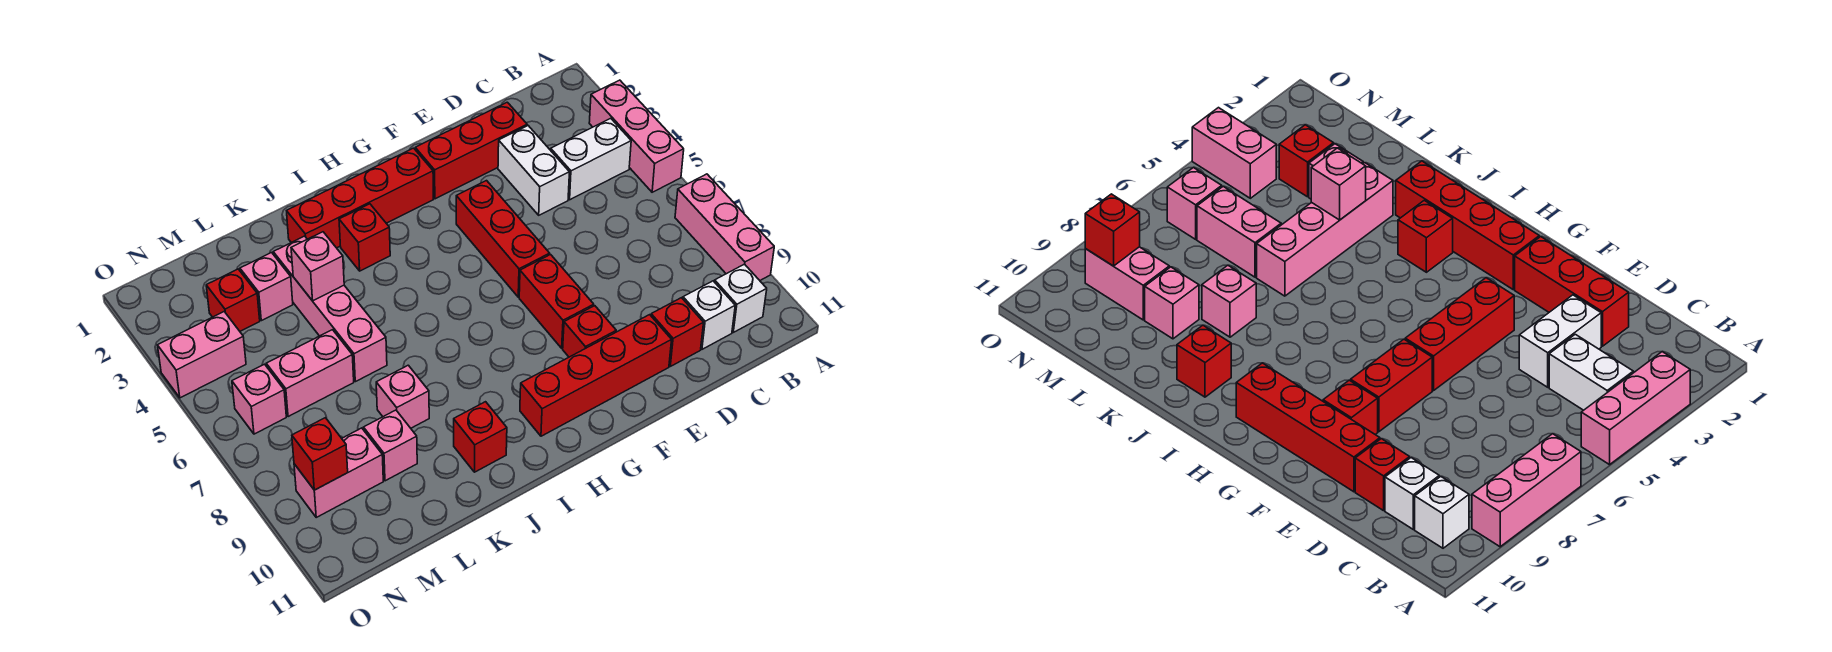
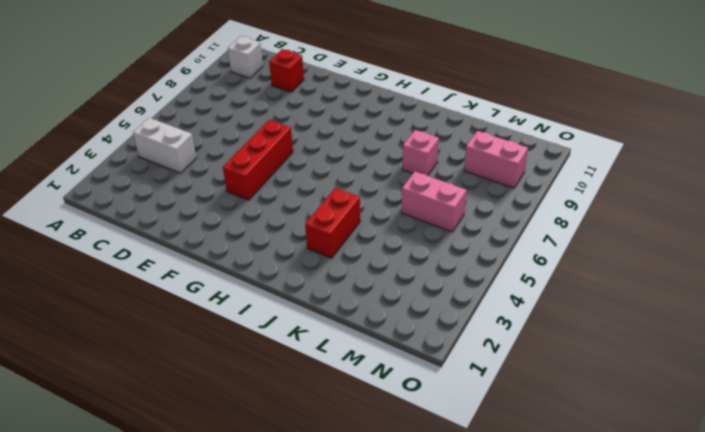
red 1x2 brick [305,188,360,258] -> red 1x2 brick moved to [519,255,594,348]
none -> pink 1x3 brick [589,80,684,192]
none -> pink 1x3 brick [675,174,774,280]
none -> white 1x1 brick [683,281,735,349]

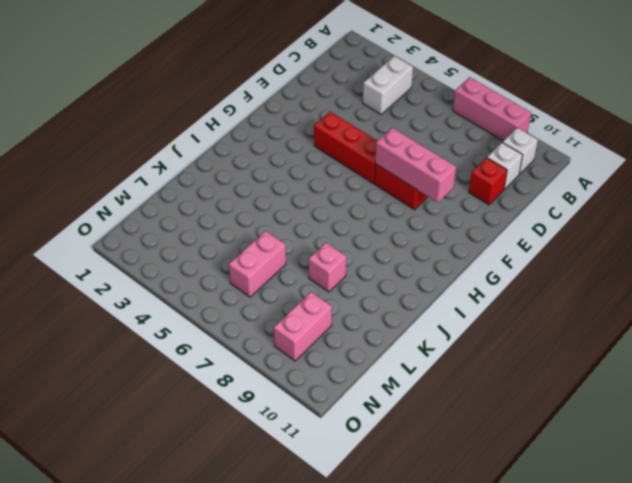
pink 1x3 brick [375,128,456,203] -> pink 1x3 brick moved to [589,80,684,192]
none -> red 1x3 brick [415,102,527,199]
none -> white 1x2 brick [498,126,569,215]
none -> red 1x4 brick [520,315,672,436]

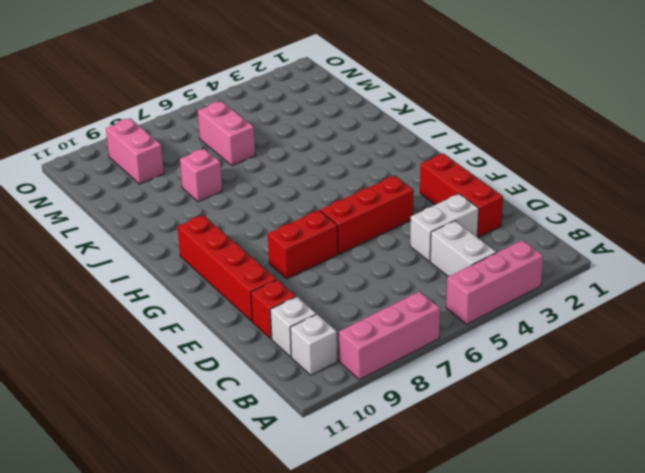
none -> red 1x1 brick [563,306,616,357]
none -> red 1x4 brick [287,148,433,248]
none -> red 1x1 brick [339,204,390,271]

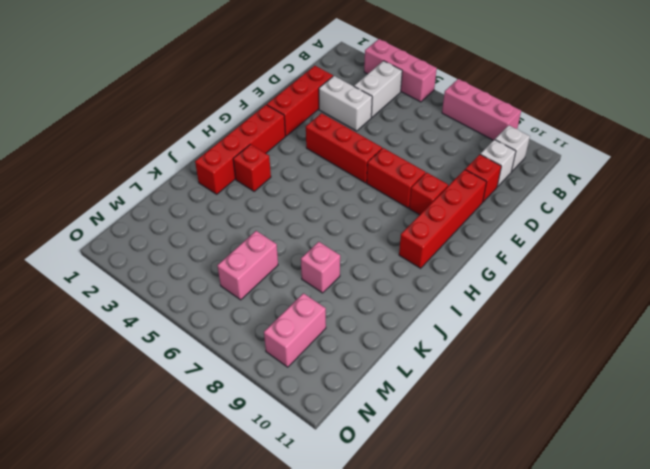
none -> red 1x1 brick [454,402,507,472]
none -> pink 1x4 brick [273,236,387,382]
none -> pink 1x1 brick [240,253,293,321]

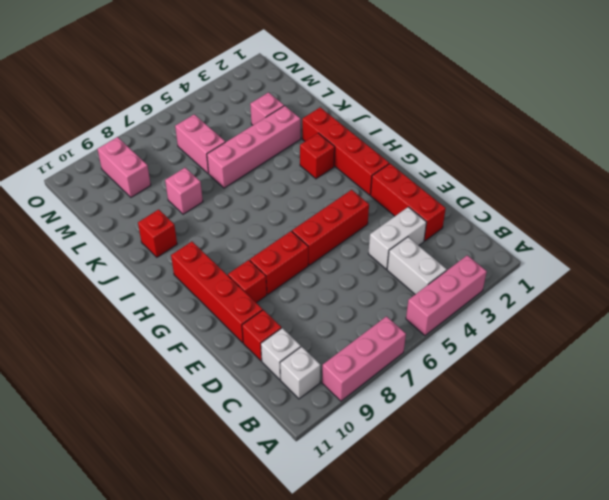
none -> pink 1x1 brick [364,410,417,481]
none -> red 1x1 brick [206,269,260,331]
none -> pink 1x2 brick [158,312,246,398]

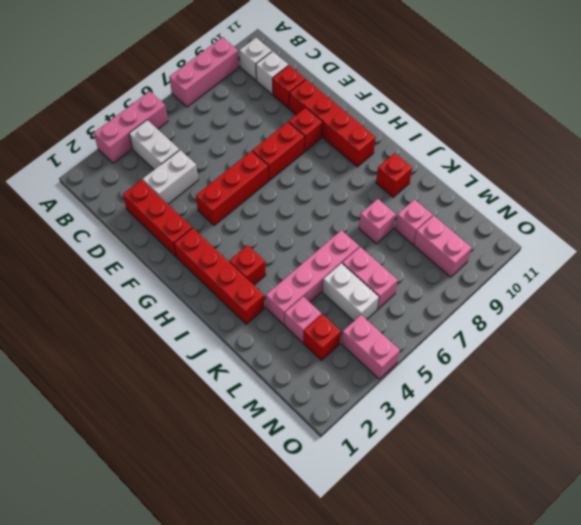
white 1x2 brick [323,263,379,321] -> none
none -> pink 1x1 brick [232,364,286,434]
none -> pink 1x1 brick [291,232,344,301]
none -> red 1x1 brick [292,418,348,490]

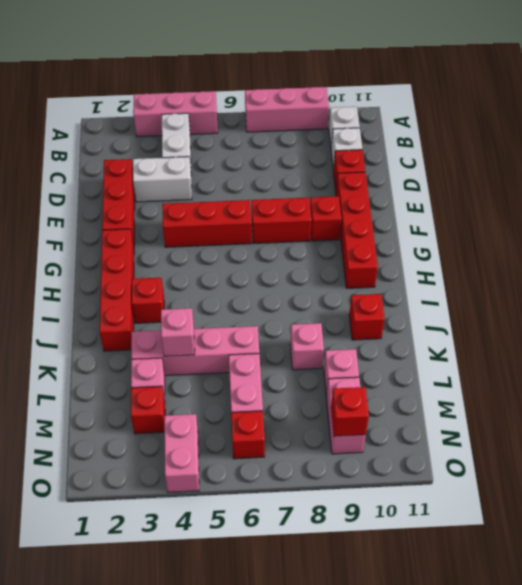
red 1x1 brick [231,411,265,459] -> pink 1x1 brick [232,364,286,434]

